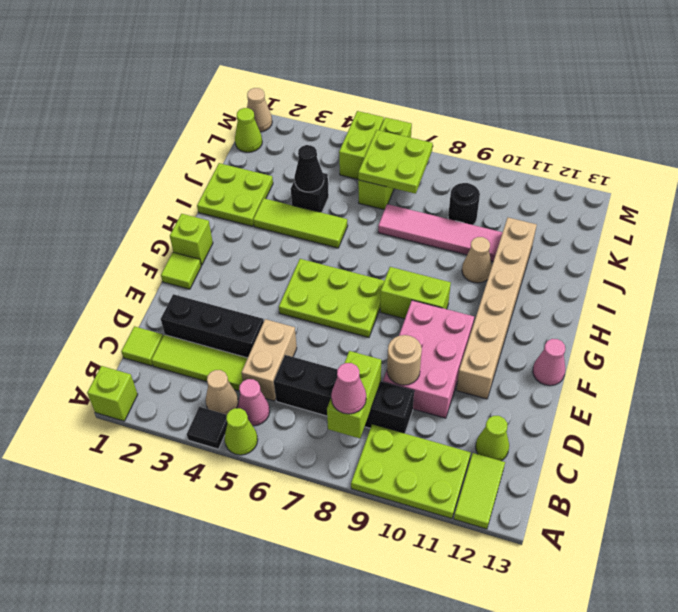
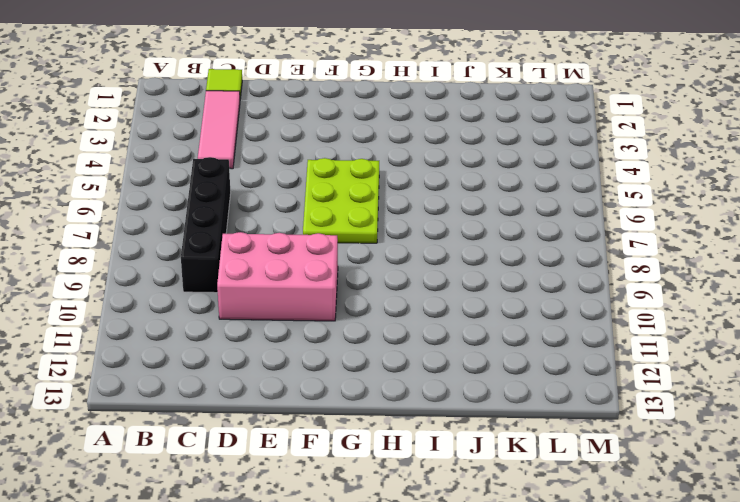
pink 1x3 tile [198,91,240,169] -> lime 1x3 tile [151,335,248,391]
none -> lime 1x1 brick [87,366,138,421]
none -> black 1x1 tile [187,407,227,449]
none -> lime 1x1 cone [224,408,258,455]
none -> lime 2x3 plate [351,424,471,519]

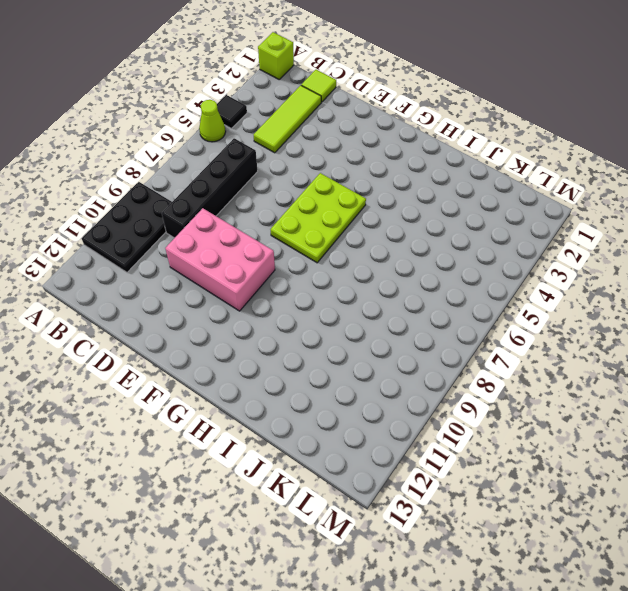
black 2x3 plate [82,182,172,272] -> lime 2x3 plate [351,424,471,519]
none -> lime 1x2 tile [454,453,505,529]
none -> tan 1x1 cone [206,370,238,415]
none -> pink 1x1 cone [237,379,270,426]
none -> tan 1x2 brick [241,319,297,401]

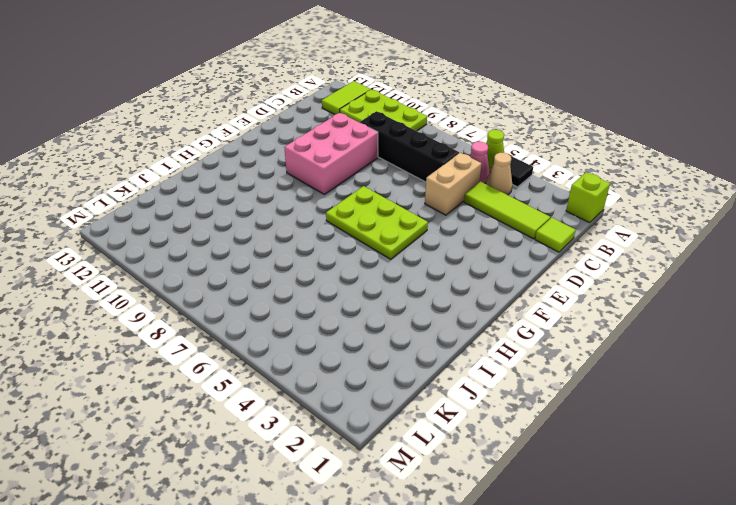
none -> lime 1x1 cone [476,416,509,461]
none -> black 1x3 brick [161,294,264,358]
none -> tan 1x6 brick [456,218,537,399]
none -> lime 1x1 tile [161,252,201,289]

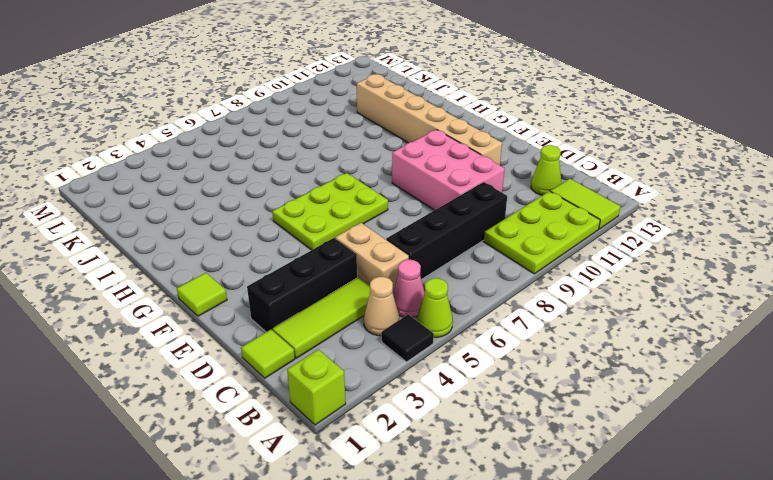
none -> pink 1x1 cone [533,339,565,386]
none -> lime 1x1 brick [170,214,213,265]
none -> lime 1x2 brick [380,267,451,319]
none -> lime 2x2 plate [197,163,273,226]

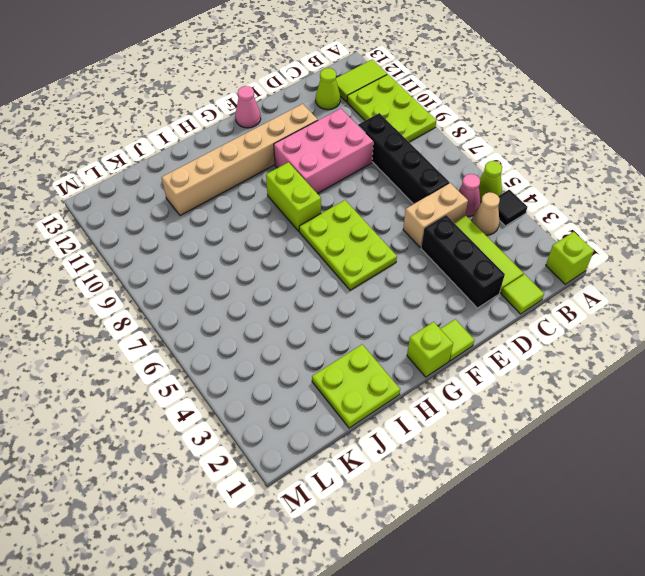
none -> lime 1x3 tile [253,198,348,248]
none -> tan 1x1 cone [462,237,492,283]
none -> black 1x1 brick [291,173,329,213]
none -> pink 1x4 tile [378,204,503,261]

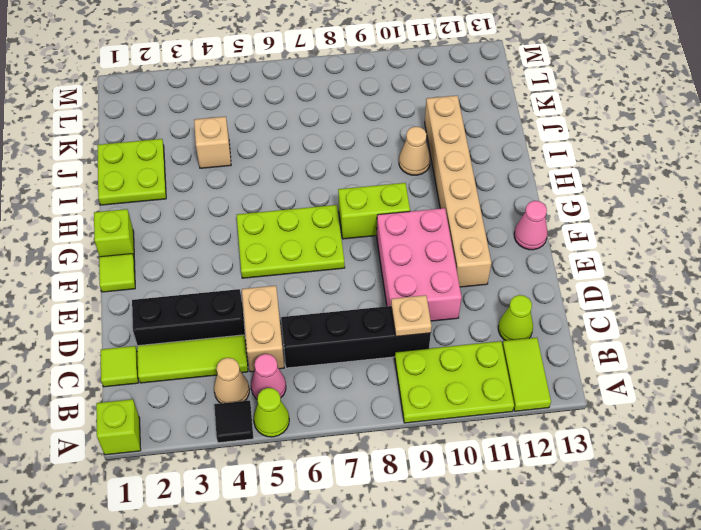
tan 1x1 plate [391,295,432,336] -> none
tan 1x1 brick [194,117,231,168] -> black 1x1 brick [291,173,329,213]
none -> lime 1x3 tile [253,198,348,248]
none -> pink 1x4 tile [378,204,503,261]
none -> lime 1x3 brick [358,117,412,210]
none -> black 1x1 round brick [448,183,480,225]

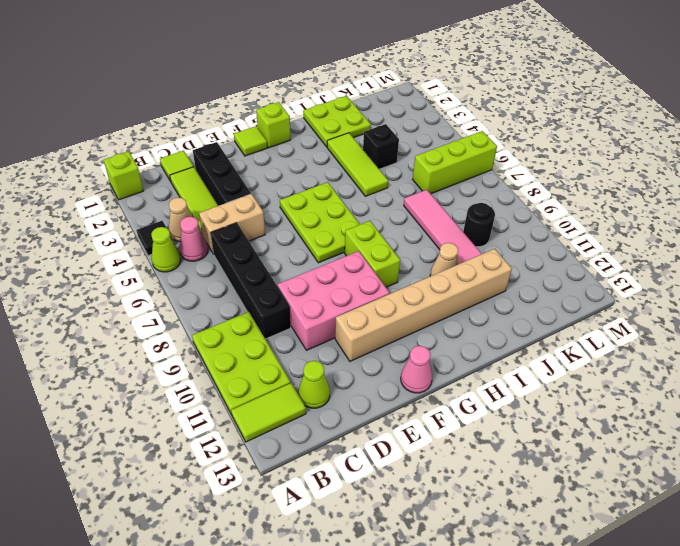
none -> lime 1x1 cone [235,108,262,152]
none -> lime 1x2 brick [339,111,384,179]
none -> tan 1x1 cone [247,88,272,132]
none -> lime 1x2 brick [327,351,381,438]

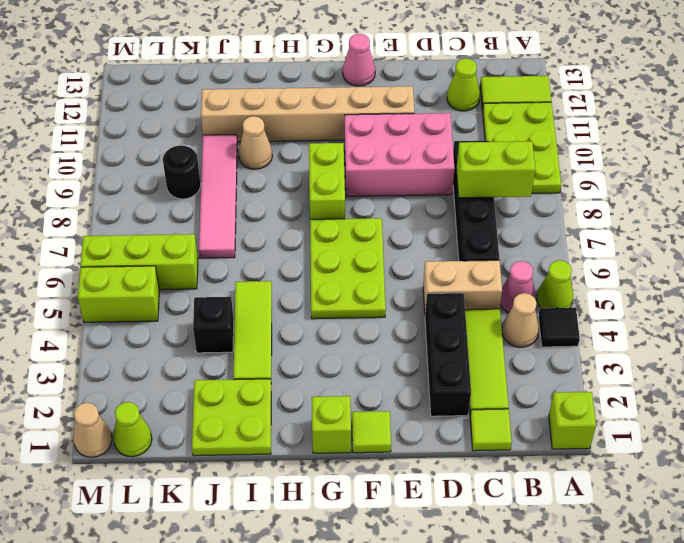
none -> tan 1x1 round brick [387,335,422,385]
none -> black 1x1 cone [294,145,324,192]
none -> lime 2x2 plate [358,130,433,194]
none -> pink 1x1 cone [331,363,366,414]

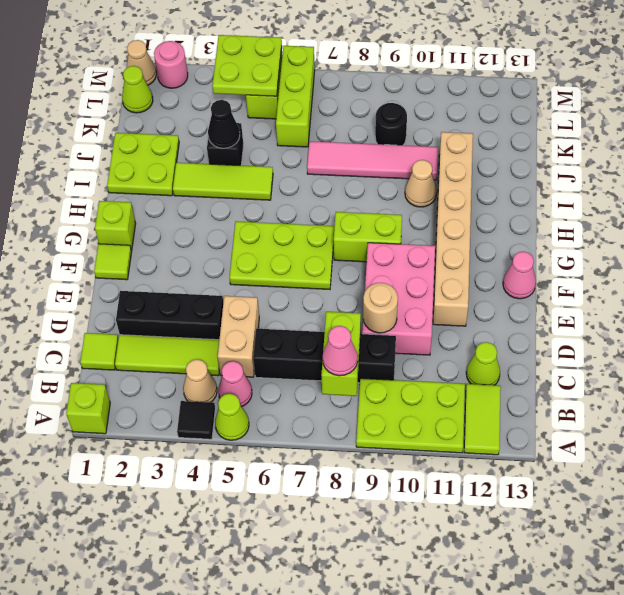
lime 2x2 plate [212,35,282,96] -> lime 2x2 plate moved to [358,130,433,194]
pink 1x1 round brick [154,41,188,88] -> none

